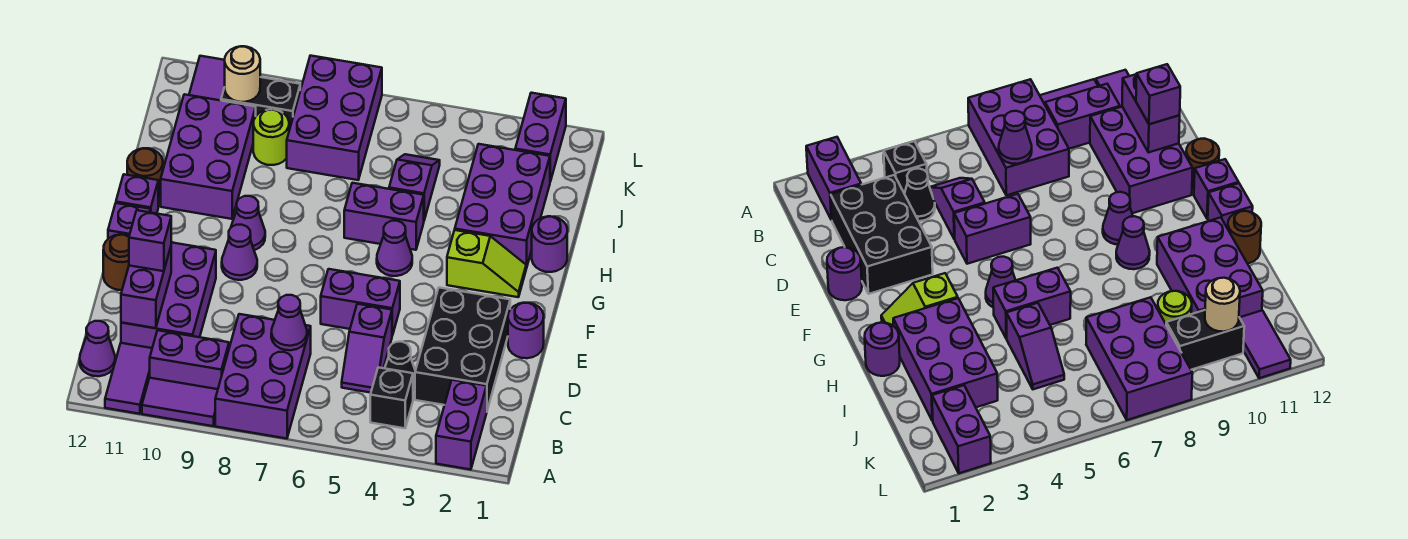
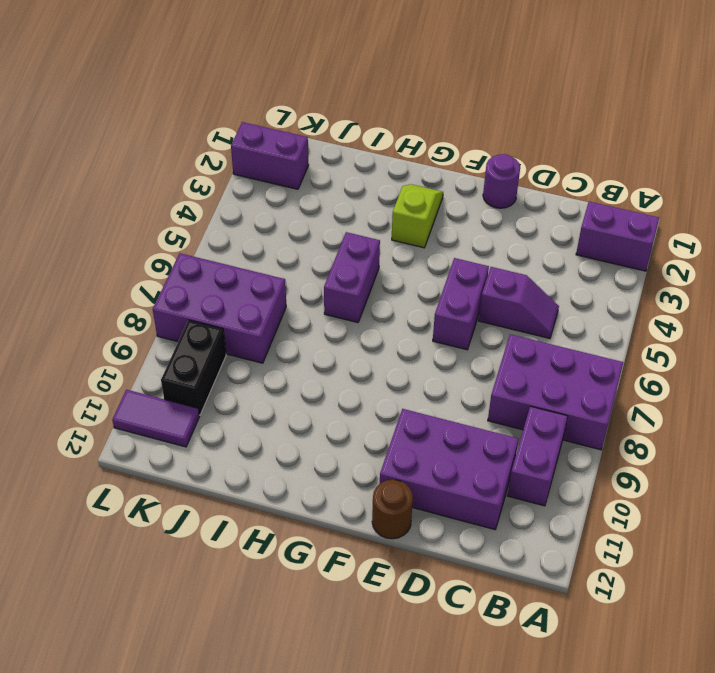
none -> purple 1x2 tile [142,378,218,426]
none -> purple 1x2 tile [105,343,152,414]
none -> black 1x1 brick [370,367,413,428]
none -> purple 1x1 cone [80,321,115,376]

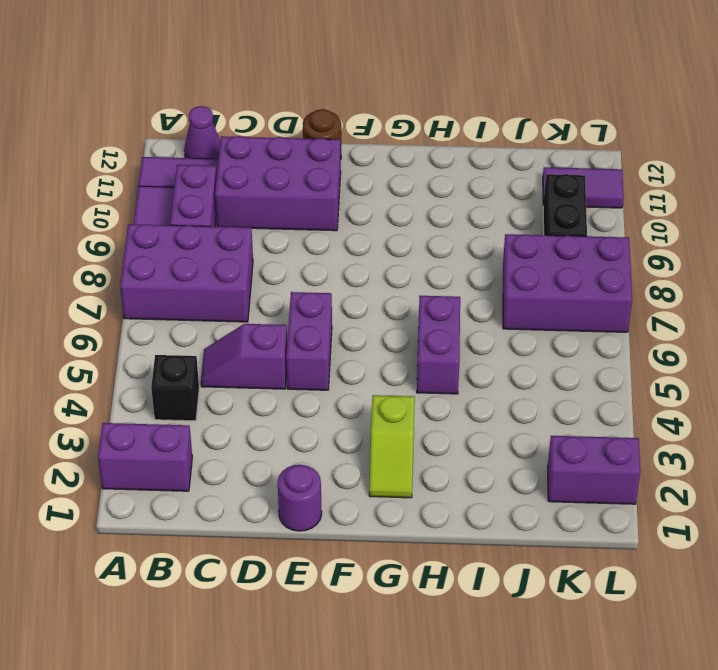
none -> black 2x3 brick [415,288,510,410]
none -> black 1x1 cone [385,342,415,392]
none -> purple 1x1 cone [222,225,257,280]
none -> purple 1x1 brick [108,203,150,239]

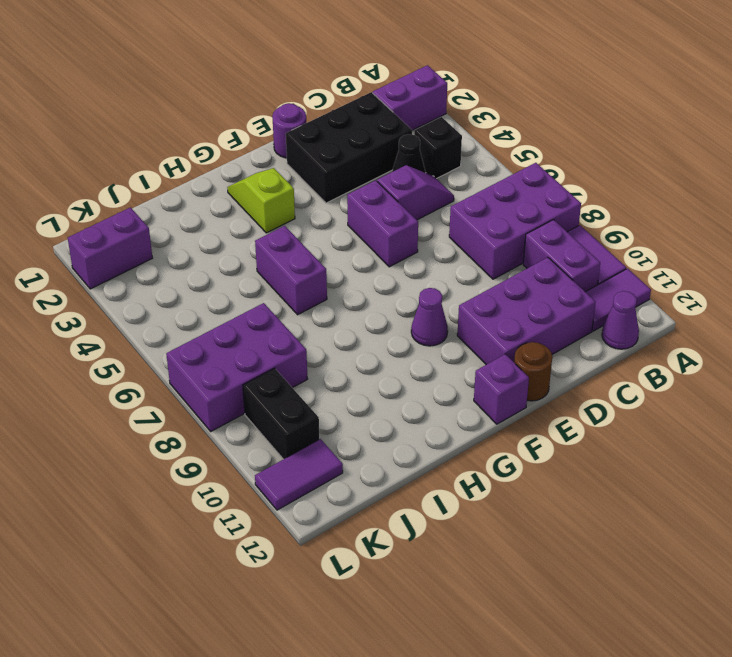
none -> purple 1x1 cone [377,221,412,276]
none -> purple 1x1 cone [231,196,265,250]
none -> purple 1x1 brick [116,174,158,214]
none -> purple 1x1 round brick [532,216,567,272]

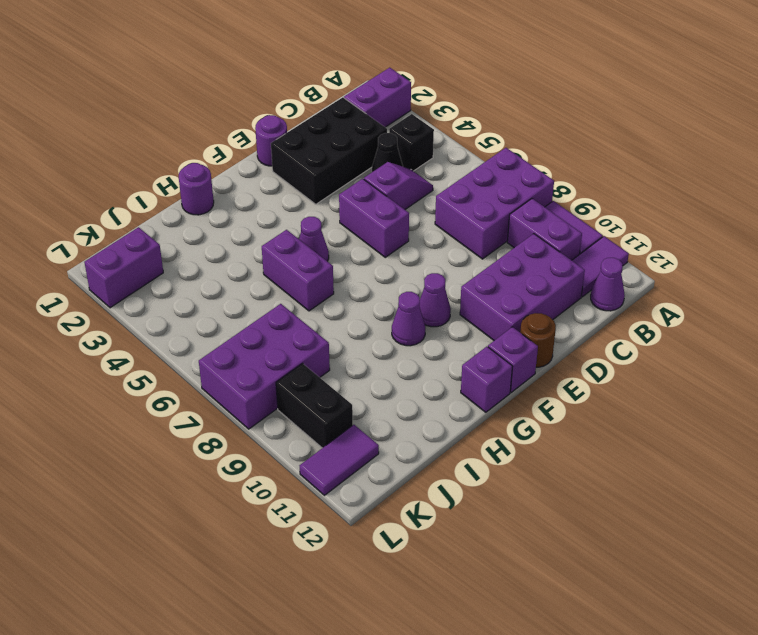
none -> lime 1x2 slope [447,230,526,297]
none -> purple 2x3 brick [455,144,550,268]
none -> purple 2x3 brick [161,94,256,219]
none -> brown 1x1 round brick [127,148,163,199]

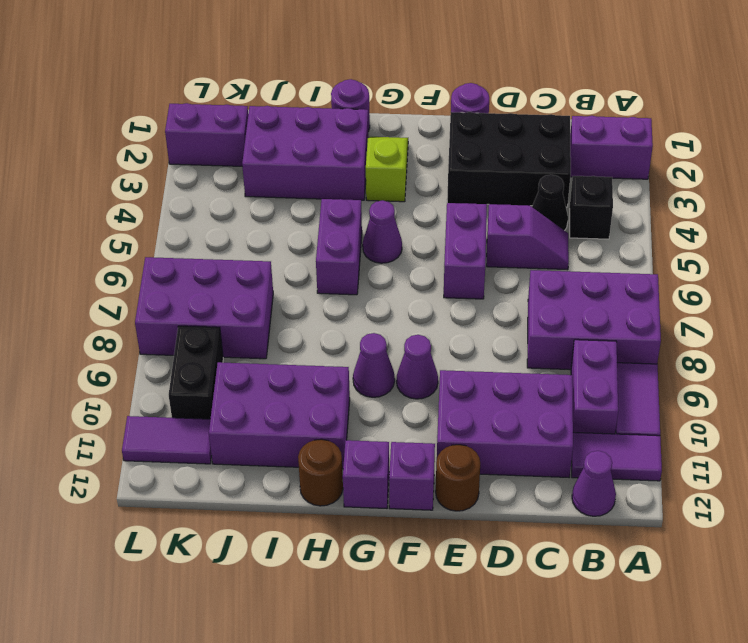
none -> purple 1x2 slope [389,154,440,220]
none -> lime 1x1 round brick [253,109,289,165]
none -> purple 1x1 cone [271,295,307,350]
none -> purple 1x2 brick [121,247,171,328]

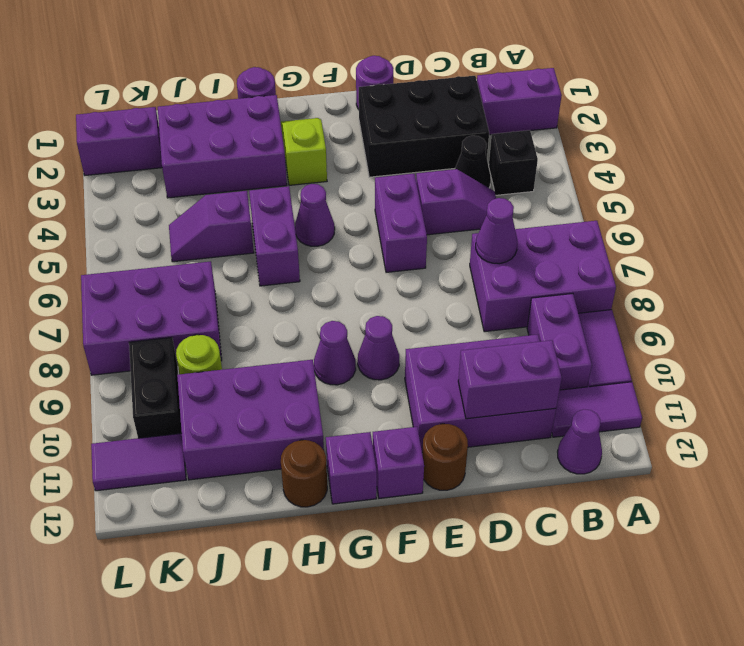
none -> tan 1x1 round brick [225,46,260,102]
none -> purple 1x1 brick [129,210,171,271]

